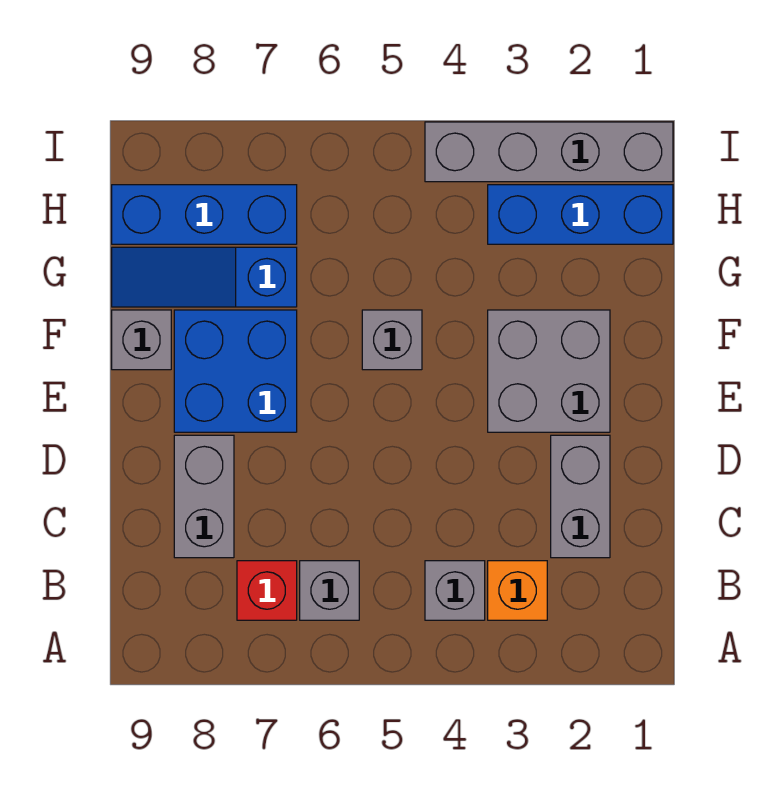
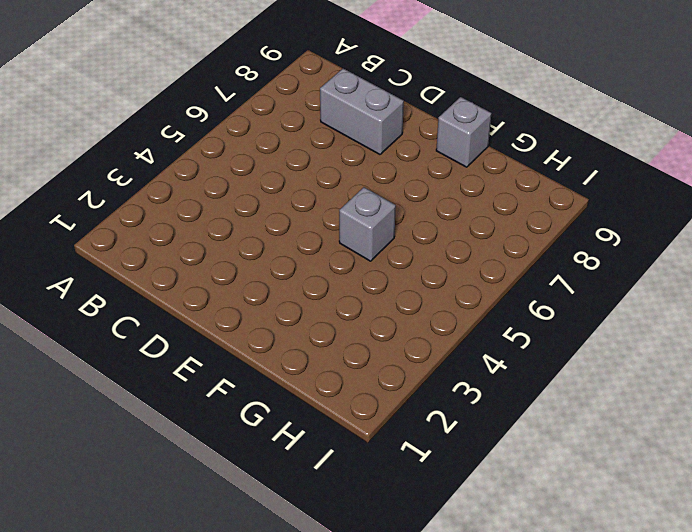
none -> orange 1x1 brick [488,561,547,620]
none -> grey 1x1 brick [425,561,485,620]
none -> grey 1x1 brick [300,561,359,620]

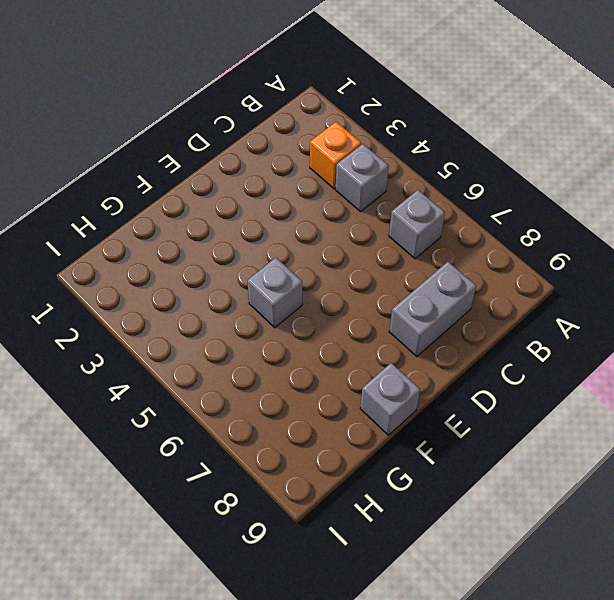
none -> red 1x1 brick [237,561,297,620]
none -> grey 1x2 brick [551,435,610,558]
none -> grey 2x2 brick [488,310,610,432]

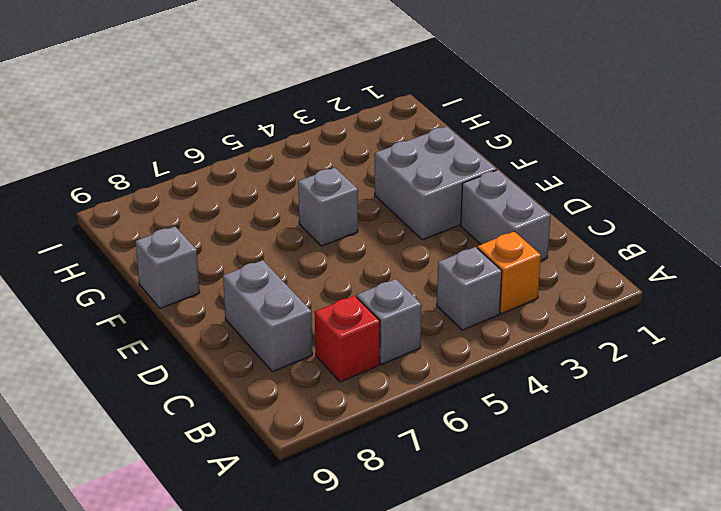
none -> blue 2x2 brick [174,310,297,432]
none -> blue 1x3 slope [112,247,297,307]
none -> blue 1x3 brick [488,185,673,244]

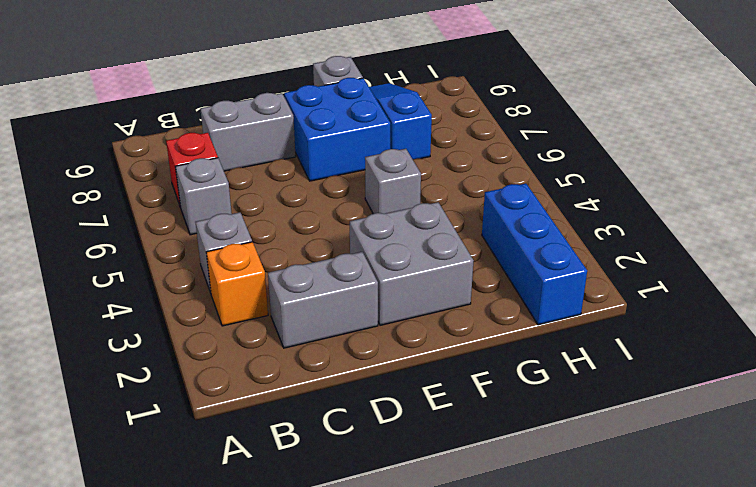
none -> blue 1x3 brick [112,185,297,244]
none -> grey 1x4 brick [425,122,673,182]

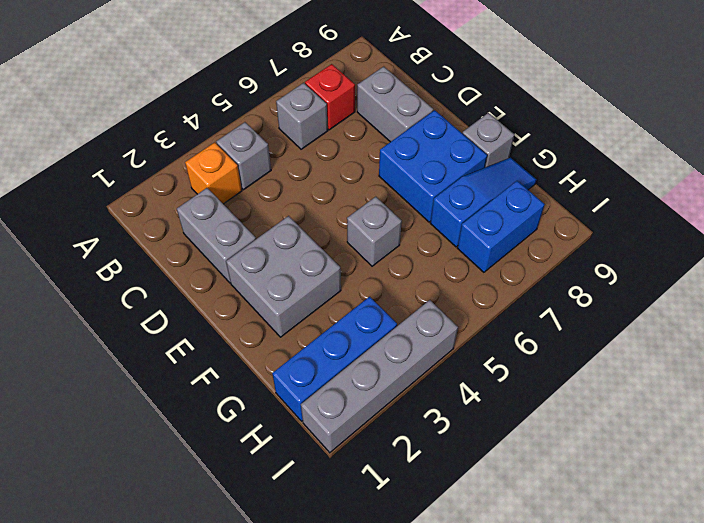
blue 1x2 brick [458,181,545,272] -> blue 1x3 brick [112,185,297,244]

